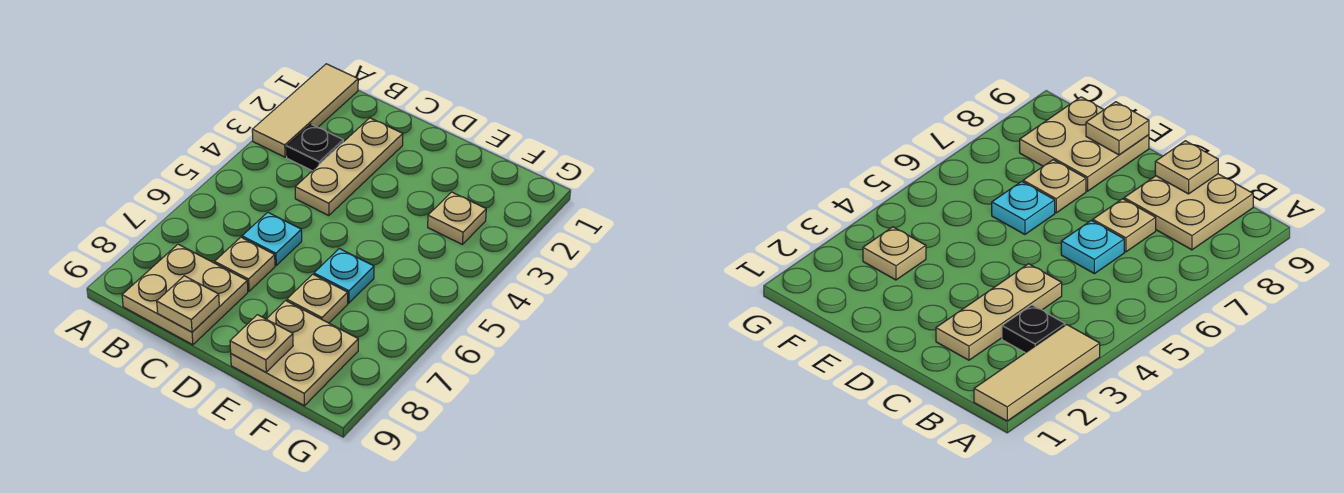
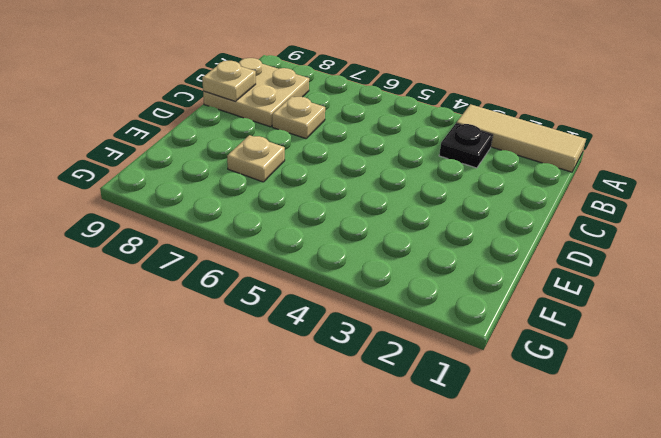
none -> tan 1x3 plate [295,118,403,216]
none -> cyan 1x1 plate [242,212,302,265]
none -> cyan 1x1 plate [314,249,374,303]

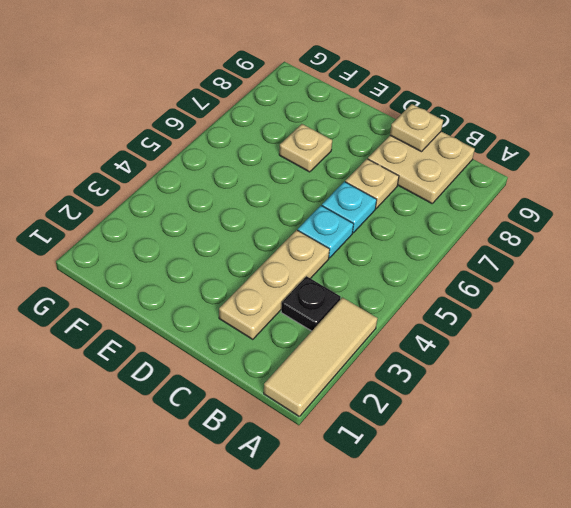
cyan 1x1 plate [298,206,354,258] -> cyan 1x1 plate moved to [314,249,374,303]
none -> tan 2x2 plate [231,301,358,406]
none -> tan 1x1 plate [428,192,486,244]
none -> tan 1x1 plate [230,315,293,372]

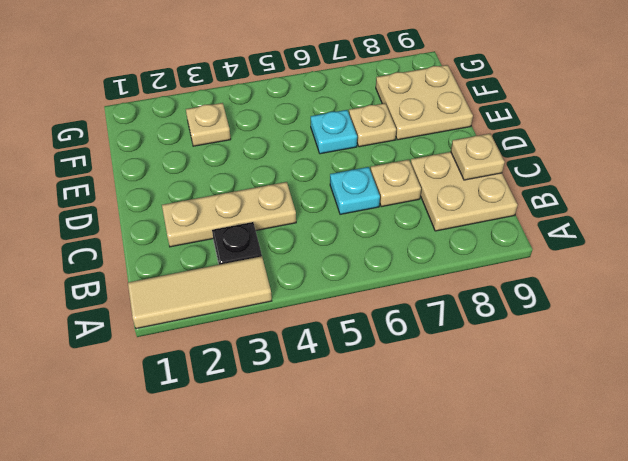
none -> tan 1x1 plate [230,315,293,372]

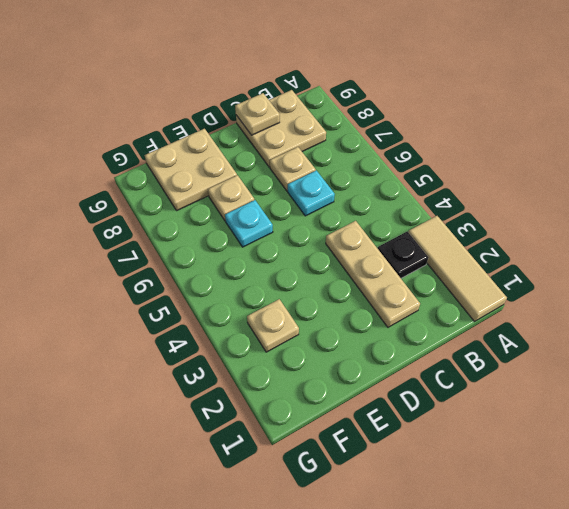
none -> tan 1x1 plate [230,315,293,372]

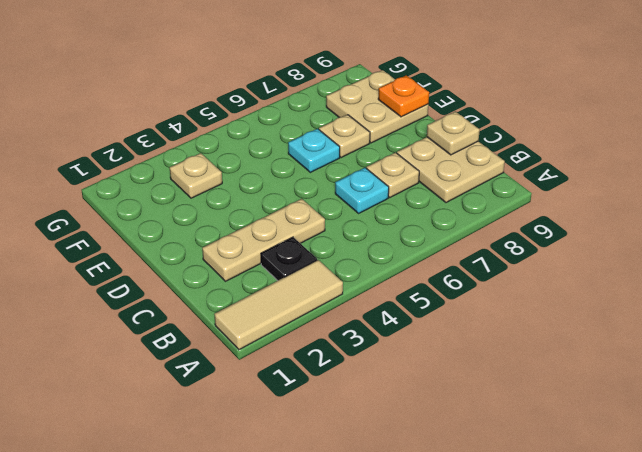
orange 1x1 plate [378,75,429,117] -> tan 1x1 plate [230,315,293,372]

